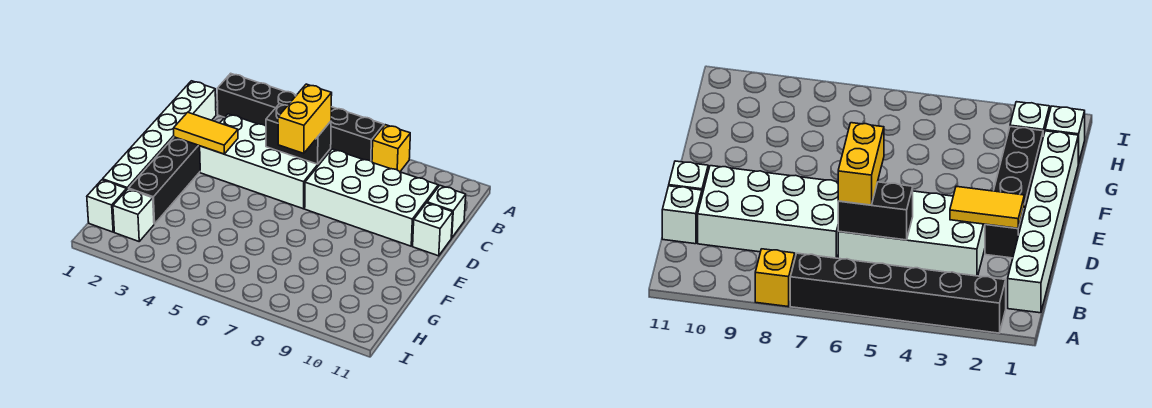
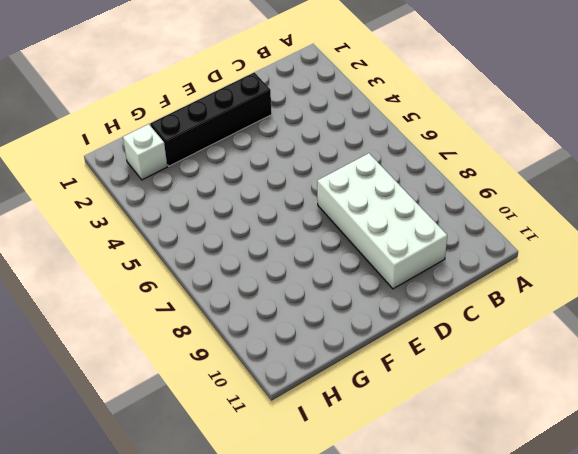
none -> black 1x6 brick [217,73,384,162]
none -> yellow 1x1 brick [372,125,410,172]
none -> white 1x6 brick [103,81,216,189]

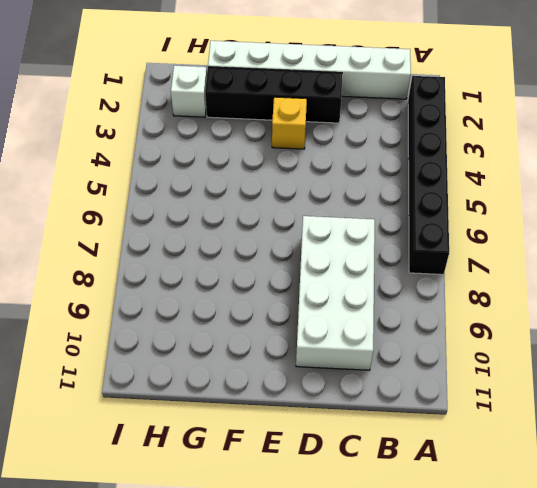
yellow 1x1 brick [272,97,307,149] -> yellow 1x1 brick moved to [372,125,410,172]
none -> white 2x4 brick [200,114,331,209]
none -> white 1x1 brick [427,186,466,238]
none -> white 1x1 brick [413,203,453,256]

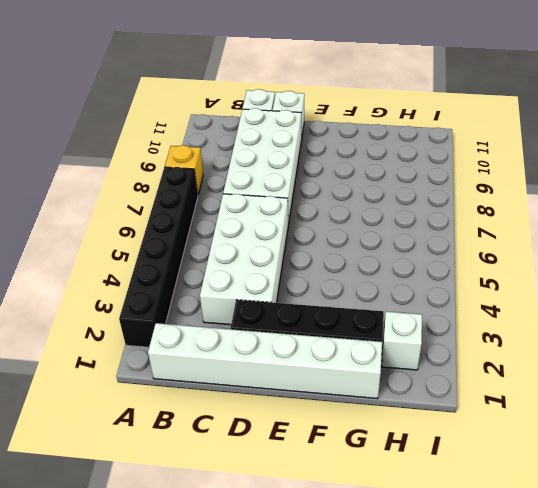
none -> white 1x1 brick [87,180,127,232]
none -> black 1x2 brick [266,104,331,164]
none -> yellow 1x2 tile [174,112,238,154]

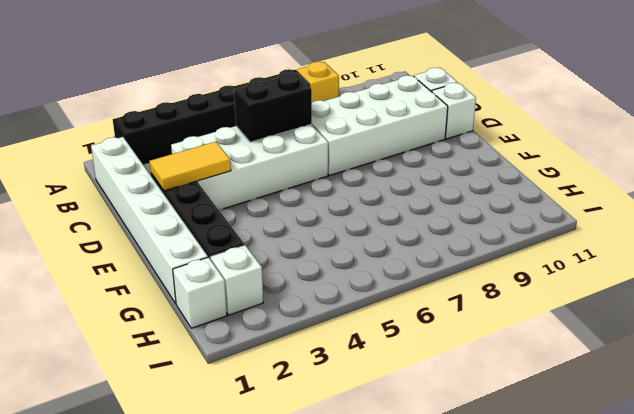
none -> yellow 1x2 brick [278,84,332,153]

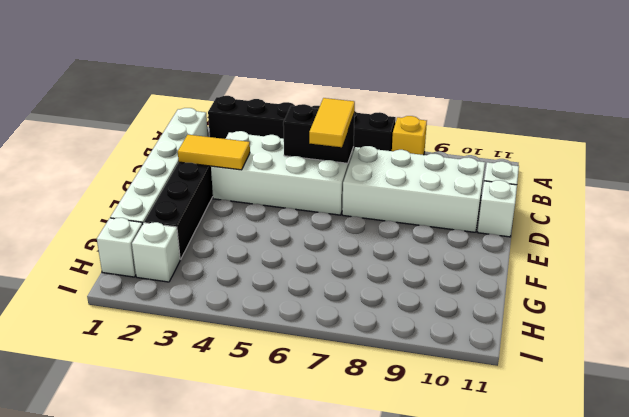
yellow 1x2 tile [309,98,355,147] -> yellow 1x2 brick [278,84,332,153]

